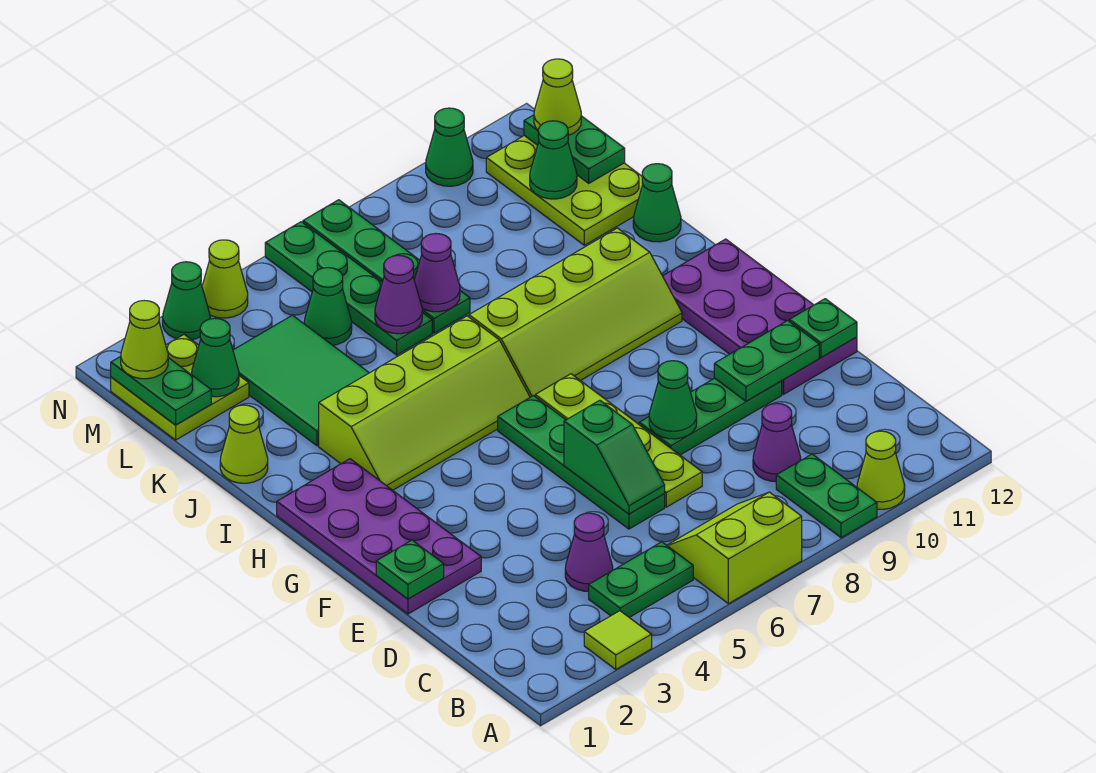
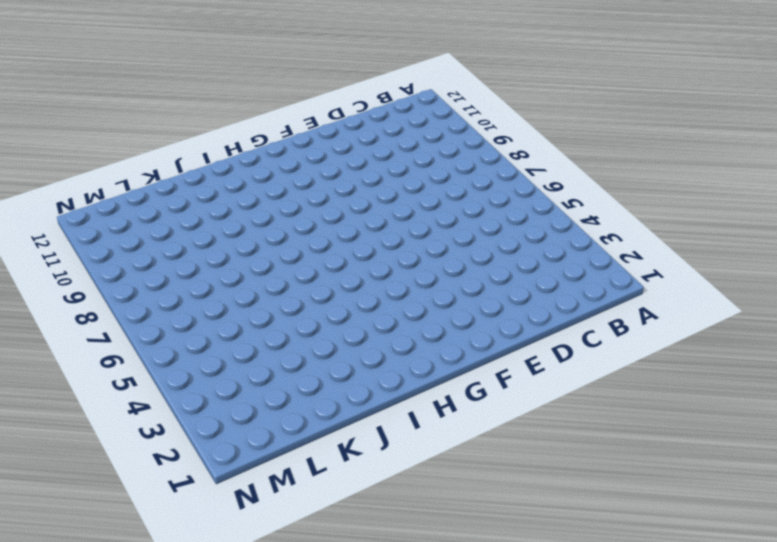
none -> lime 1x1 tile [584,611,652,669]
none -> lime 2x2 slope [667,492,802,604]
none -> green 1x2 plate [776,454,877,538]
none -> lime 1x1 cone [857,431,905,509]

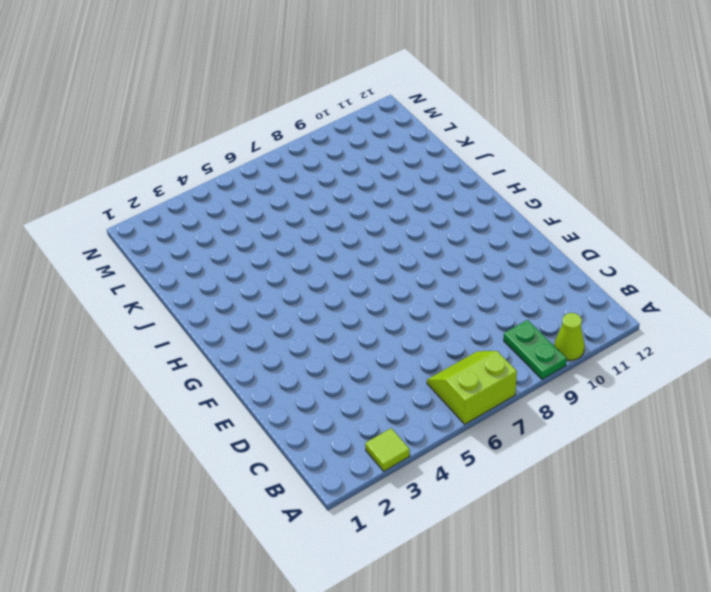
none -> green 1x2 plate [589,542,693,617]
none -> purple 1x1 cone [565,513,613,591]
none -> purple 1x1 cone [753,403,801,482]
none -> green 1x4 plate [498,396,665,529]

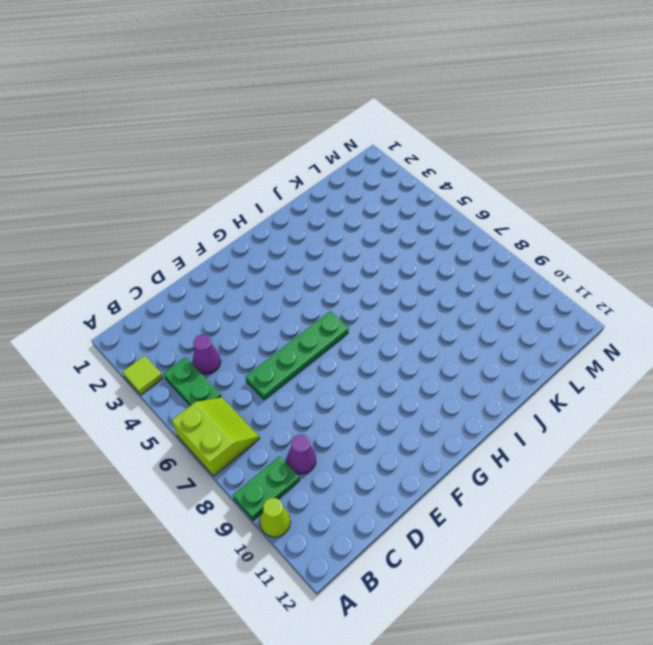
none -> lime 1x4 plate [535,374,702,507]
none -> purple 2x4 plate [277,459,481,614]
none -> green 1x3 plate [639,378,782,455]
none -> purple 2x4 plate [663,239,857,394]

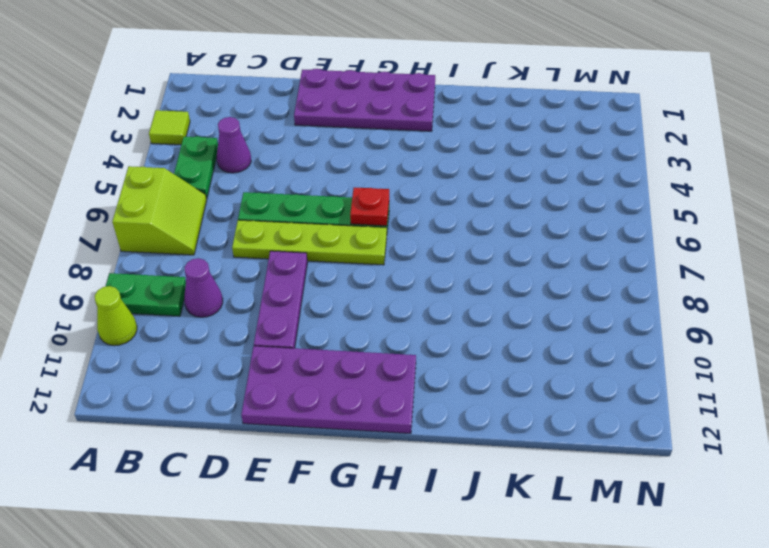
purple 1x3 plate [254,251,308,348] -> green 1x3 plate [639,378,782,455]
red 1x1 plate [350,187,389,226] -> none
none -> lime 2x4 slope [319,316,530,490]
none -> lime 2x4 slope [469,228,682,397]
none -> lime 1x1 cone [220,405,268,483]
none -> green 2x3 tile [233,315,369,446]

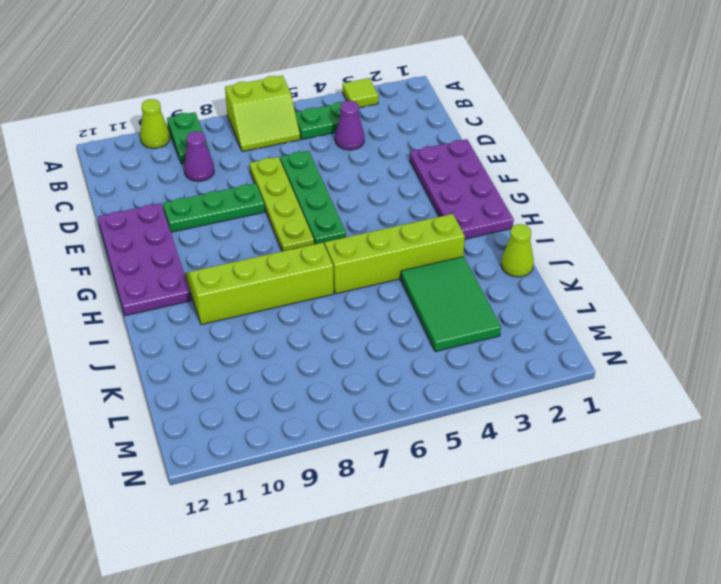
none -> green 1x1 cone [633,164,681,242]
none -> green 1x4 plate [265,222,432,355]
none -> green 1x4 plate [303,200,470,333]
none -> lime 2x3 plate [486,136,643,245]

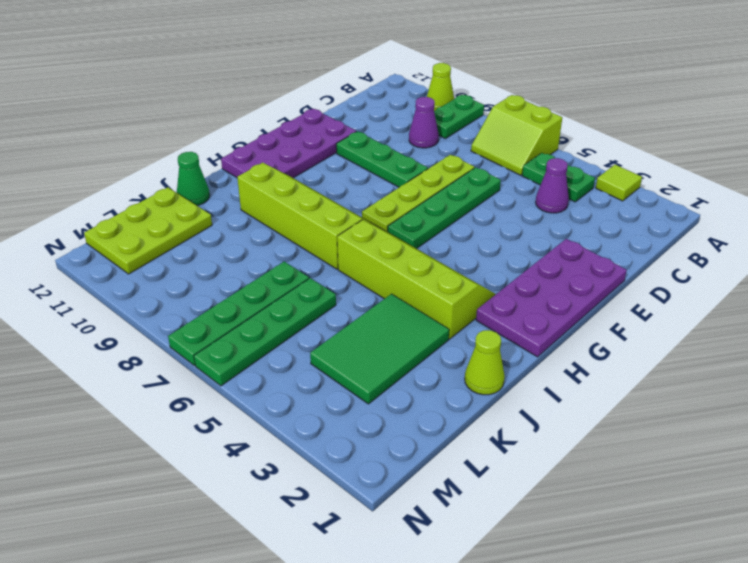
none -> lime 2x2 plate [111,335,249,440]
none -> green 1x1 cone [304,268,352,345]
none -> green 1x1 cone [163,262,210,340]
none -> lime 1x1 cone [202,240,248,318]

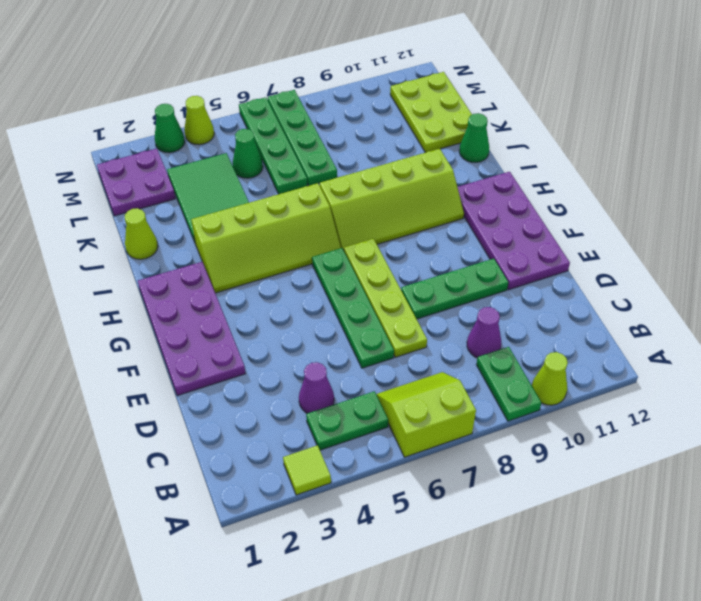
purple 2x2 plate [97,149,175,216] -> lime 2x2 plate [111,335,249,440]
none -> green 1x1 cone [426,108,473,186]
none -> green 1x2 slope [564,400,665,514]
none -> green 1x1 plate [376,540,444,599]
none -> green 1x1 cone [649,361,697,439]

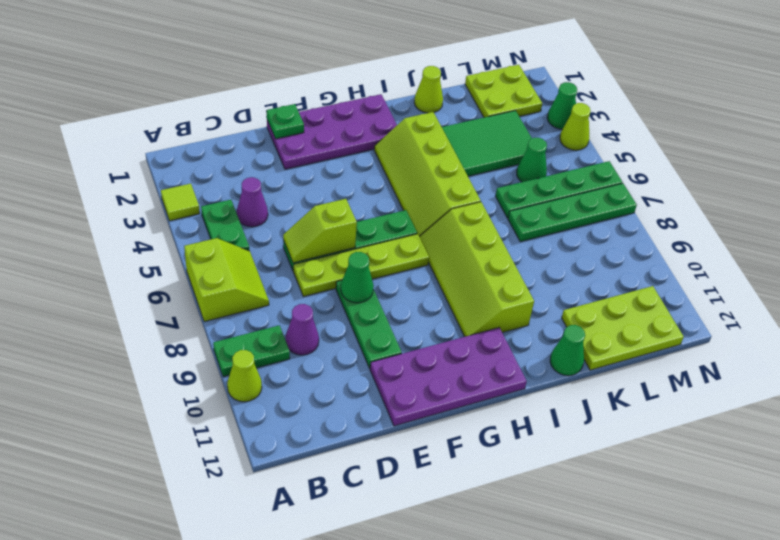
lime 1x2 slope [283,199,357,263] -> green 1x2 slope [564,400,665,514]
none -> green 1x1 cone [426,108,473,186]
none -> green 1x2 plate [714,321,819,401]
none -> green 1x1 plate [789,299,857,357]
none -> purple 1x1 cone [375,255,422,334]

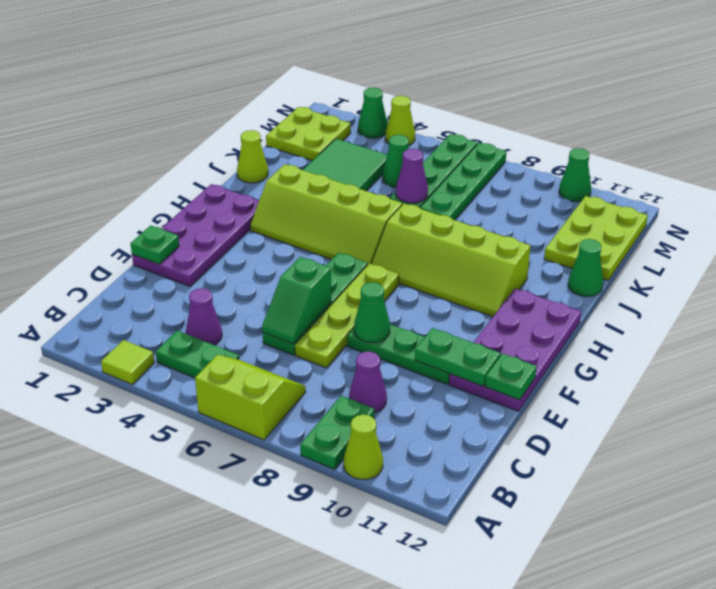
none -> purple 1x1 cone [414,234,460,312]
none -> green 1x2 plate [111,356,211,425]
none -> green 1x1 cone [192,318,239,397]
none -> green 1x1 cone [530,121,577,199]

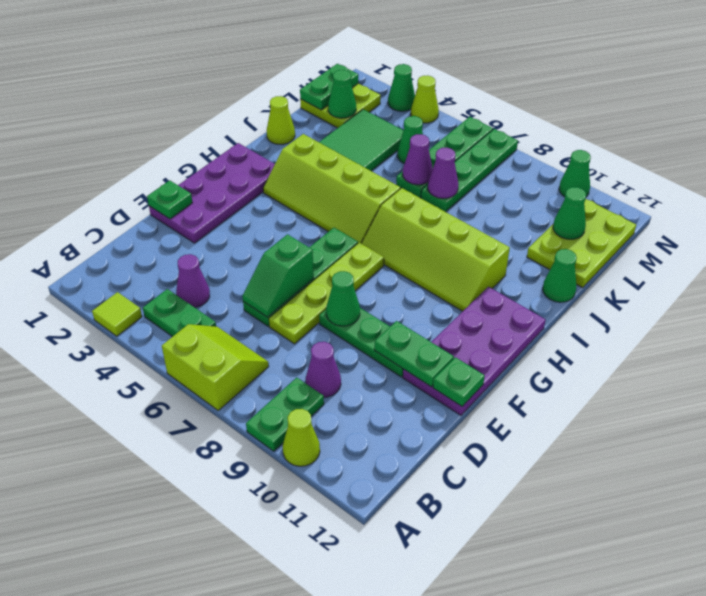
none -> green 1x2 plate [524,115,625,183]
none -> lime 1x1 cone [121,301,168,379]
none -> lime 1x1 cone [534,59,581,135]

